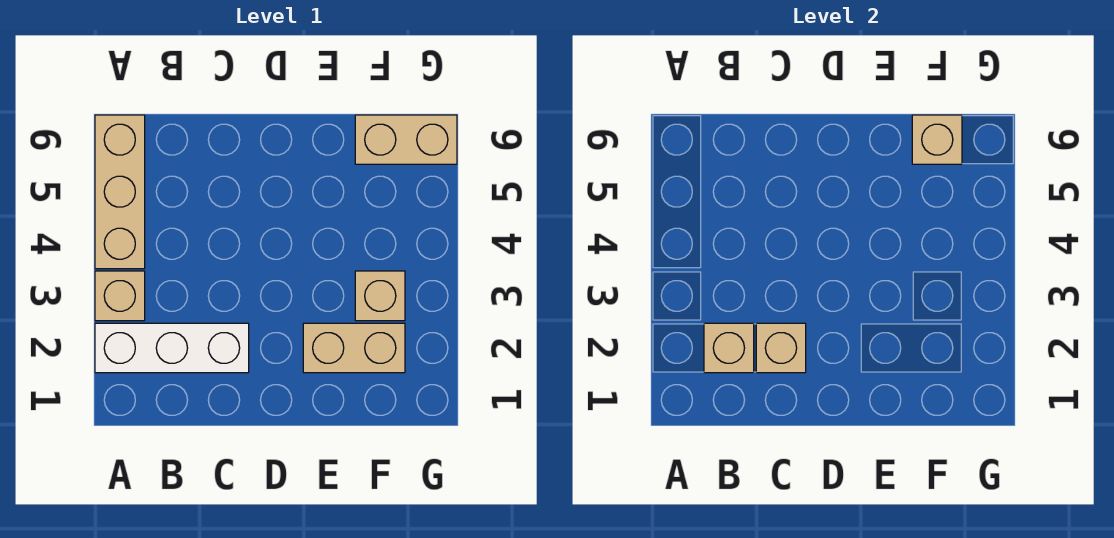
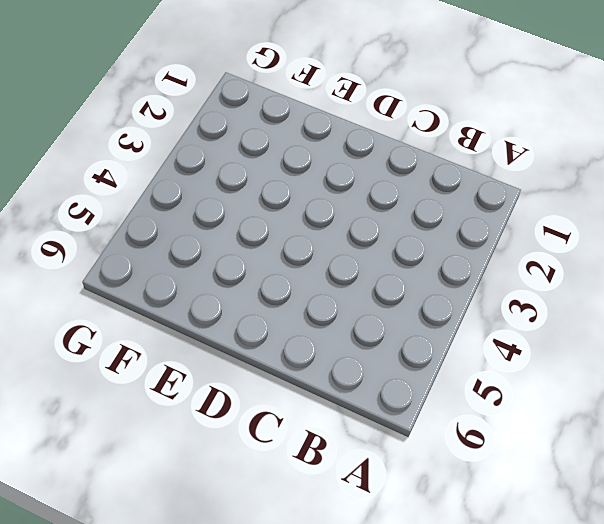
none -> white 1x3 brick [95,323,249,373]
none -> tan 1x1 brick [95,271,145,321]

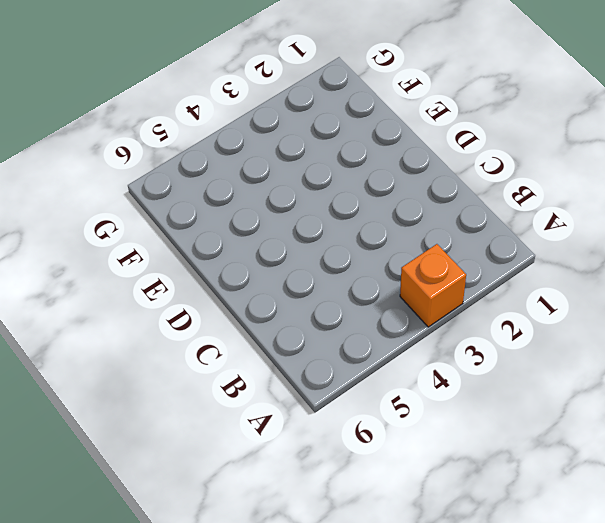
orange 1x1 brick [400,244,466,327] -> tan 1x1 brick [95,271,145,321]
none -> white 1x3 brick [95,323,249,373]
none -> tan 1x3 brick [95,115,145,269]

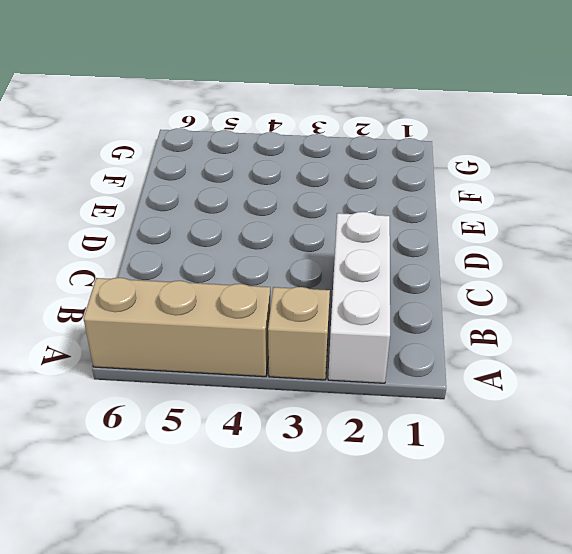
none -> tan 1x2 brick [303,323,405,373]
none -> tan 1x1 brick [355,271,405,321]

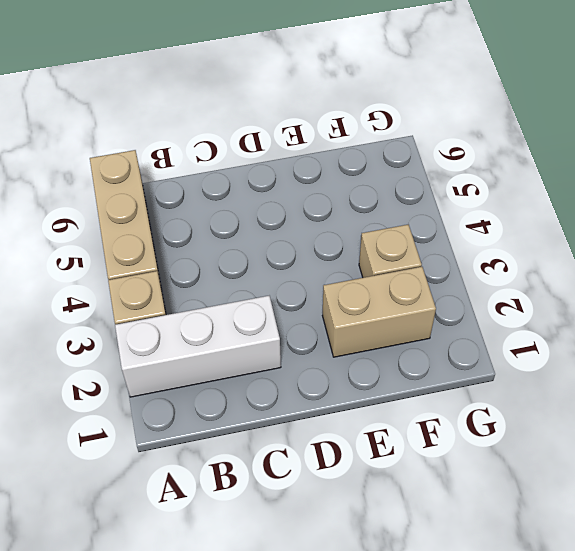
none -> tan 1x2 brick [355,115,457,164]
none -> tan 1x1 brick [704,323,754,373]

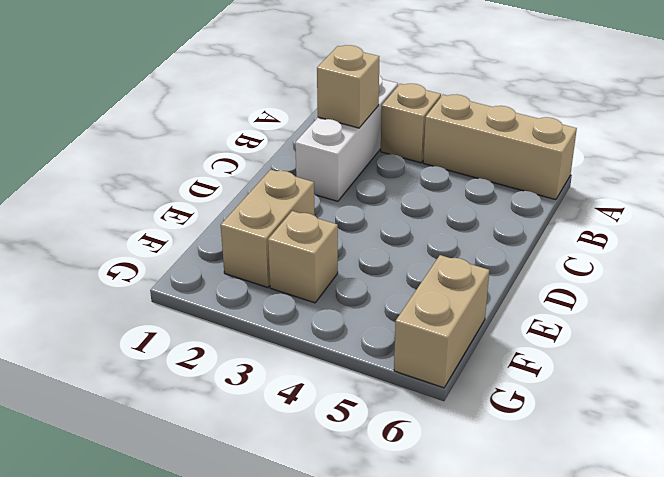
none -> tan 1x1 brick [756,323,806,373]
none -> tan 1x1 brick [912,115,962,164]

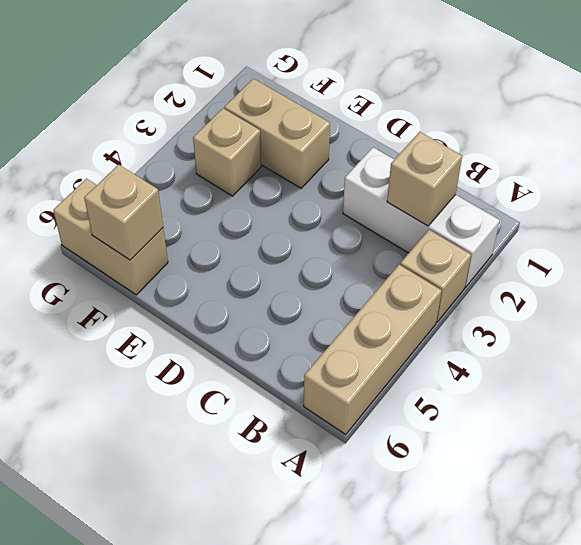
none -> tan 1x1 brick [756,323,806,373]

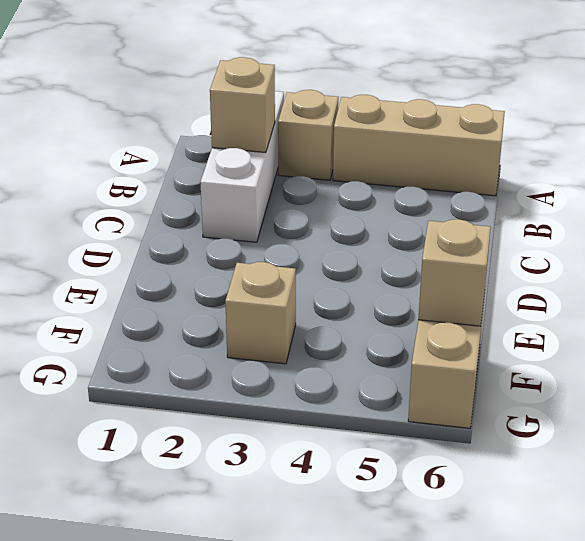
none -> tan 1x2 brick [303,323,405,373]
none -> tan 1x1 brick [756,323,806,373]

